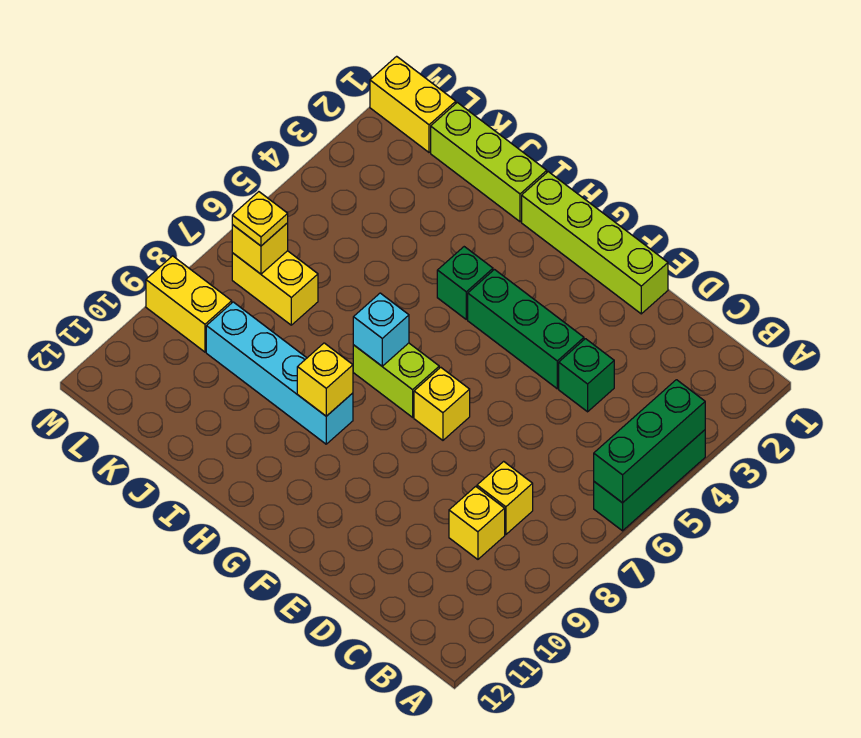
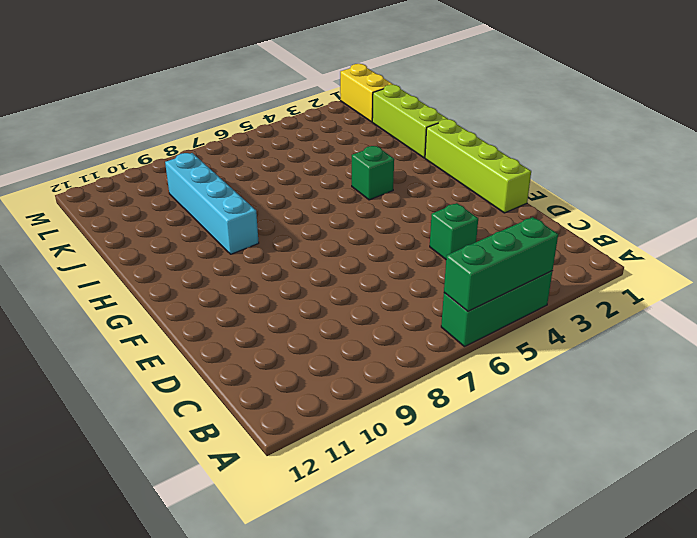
none -> yellow 1x1 brick [477,461,533,535]
none -> yellow 1x1 brick [449,486,505,559]
none -> green 1x3 brick [468,270,584,389]

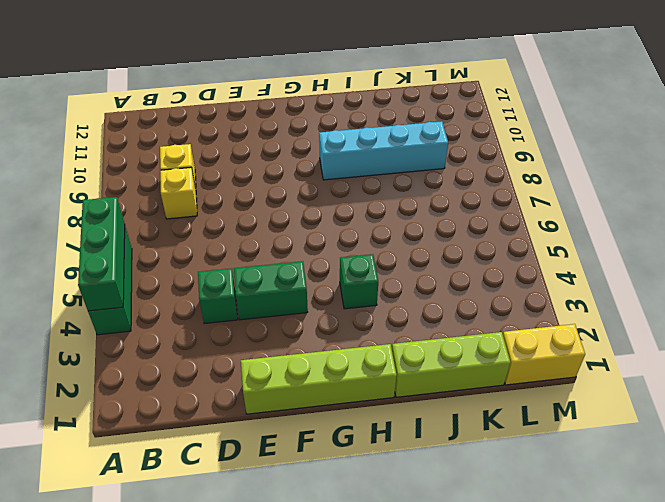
green 1x2 brick [234,261,308,320] -> green 1x3 brick [468,270,584,389]
none -> yellow 1x1 brick [414,367,470,440]
none -> lime 1x2 brick [353,343,439,417]
none -> yellow 1x2 brick [232,251,318,325]

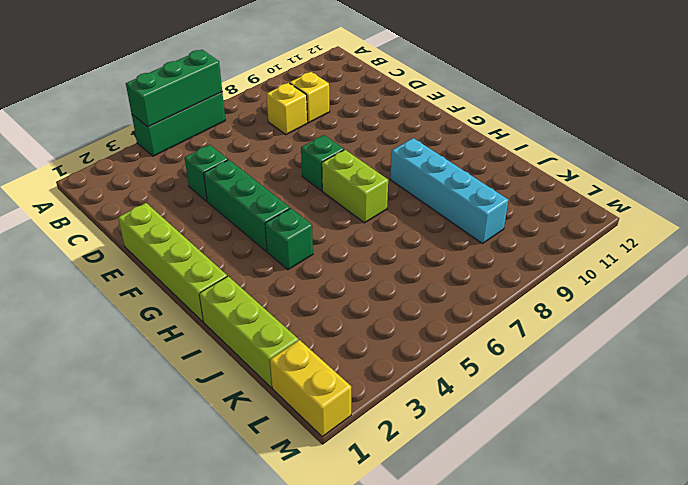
green 1x1 brick [301,135,344,191] -> yellow 1x1 brick [414,367,470,440]
none -> yellow 1x2 brick [232,251,318,325]
none -> yellow 1x2 brick [146,256,232,352]
none -> cyan 1x1 brick [353,293,409,366]

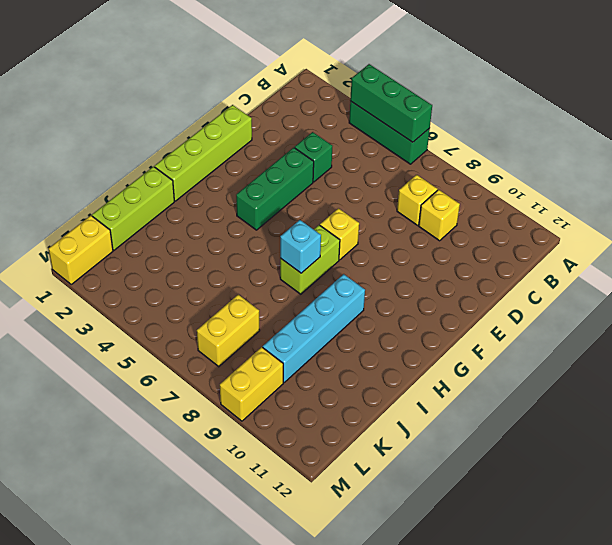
none -> green 1x1 brick [437,247,493,319]
none -> yellow 1x1 brick [297,343,353,416]
none -> yellow 1x1 brick [232,223,288,274]

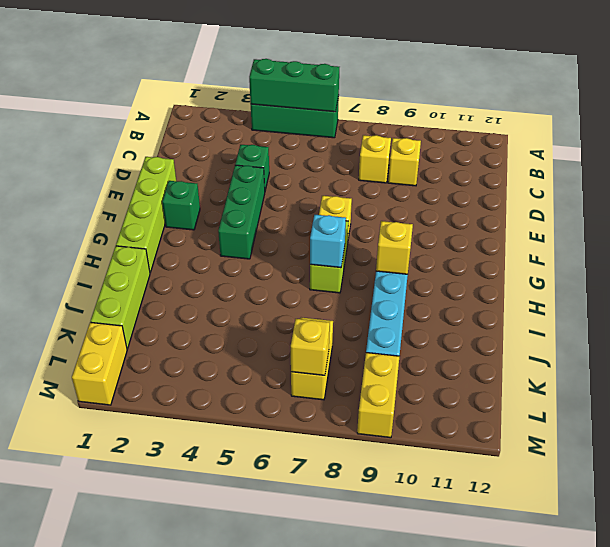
green 1x1 brick [162,181,200,230] -> green 1x1 brick moved to [437,247,493,319]
none -> yellow 1x1 plate [232,192,288,246]

